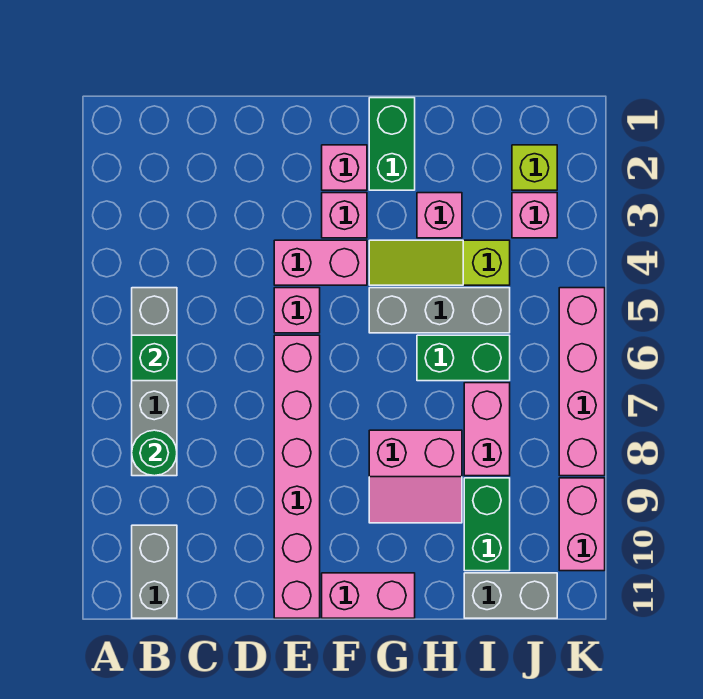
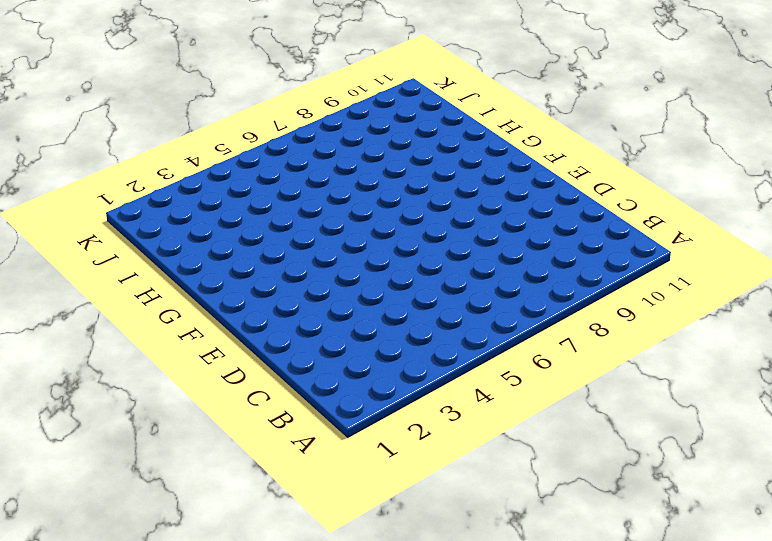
none -> grey 1x4 brick [132,288,177,476]
none -> grey 1x2 brick [132,525,177,618]
none -> pink 1x2 brick [274,240,367,285]

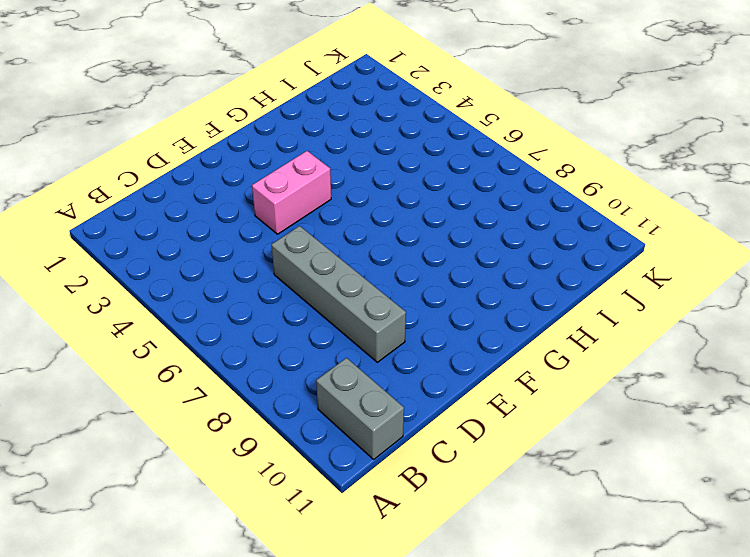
grey 1x4 brick [272,226,406,362] -> grey 1x4 brick moved to [132,288,177,476]
none -> pink 1x1 brick [274,288,320,333]
none -> pink 1x6 brick [274,335,320,618]
none -> pink 1x1 brick [322,145,367,190]

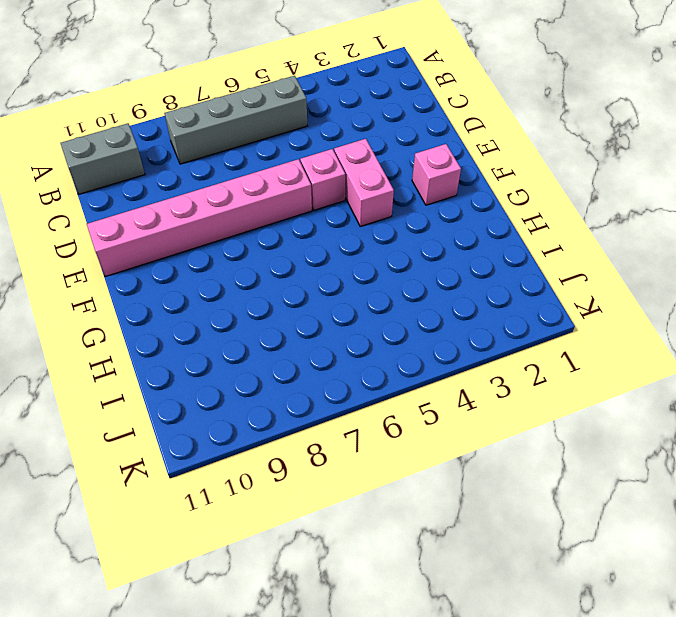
none -> pink 1x1 brick [322,193,367,238]
none -> pink 1x2 brick [322,573,415,618]
none -> green 1x2 brick [369,98,415,190]

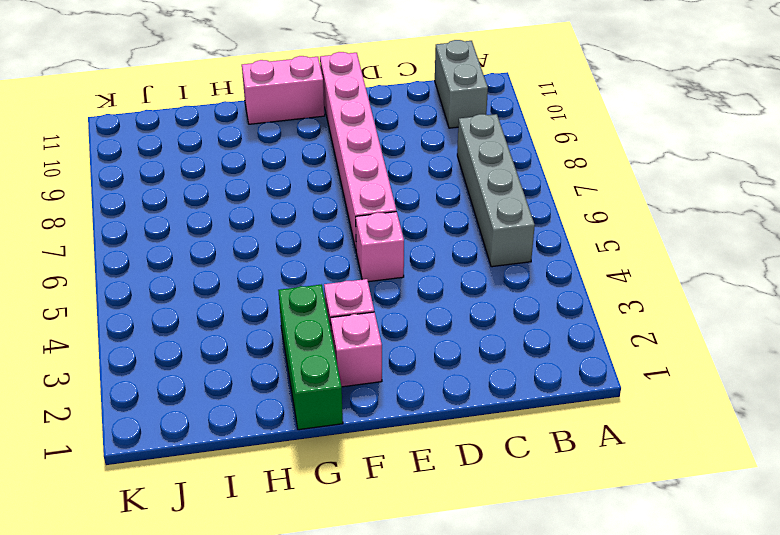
green 1x3 brick [278,284,343,430] -> green 1x2 brick [369,98,415,190]
none -> pink 1x2 brick [274,240,367,285]
none -> lime 1x3 slope [369,240,510,285]
none -> grey 1x3 brick [369,288,510,333]

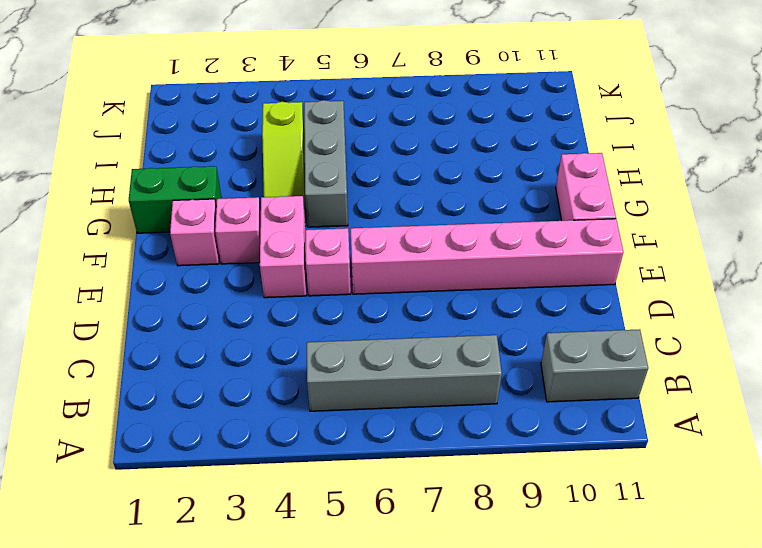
none -> pink 2x2 slope [369,430,462,523]
none -> pink 1x1 brick [417,193,462,238]
none -> green 1x2 brick [417,335,510,381]

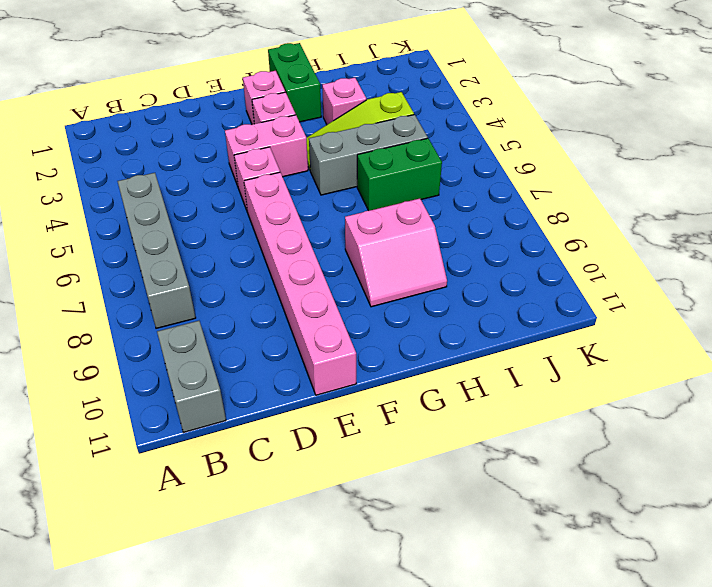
none -> pink 1x2 brick [322,573,415,618]
none -> pink 1x2 brick [464,383,510,476]
none -> green 1x2 brick [464,478,510,571]

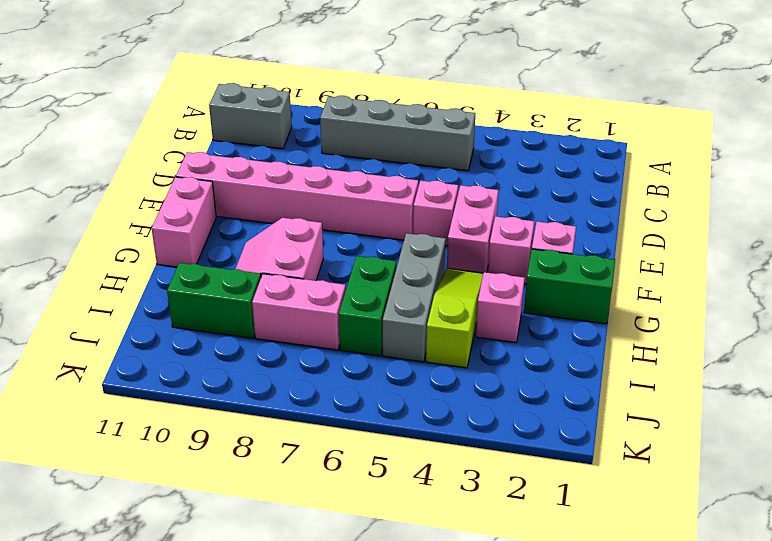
none -> grey 1x2 brick [464,573,557,618]
none -> lime 1x1 brick [512,145,557,190]
none -> pink 1x1 brick [512,193,557,238]

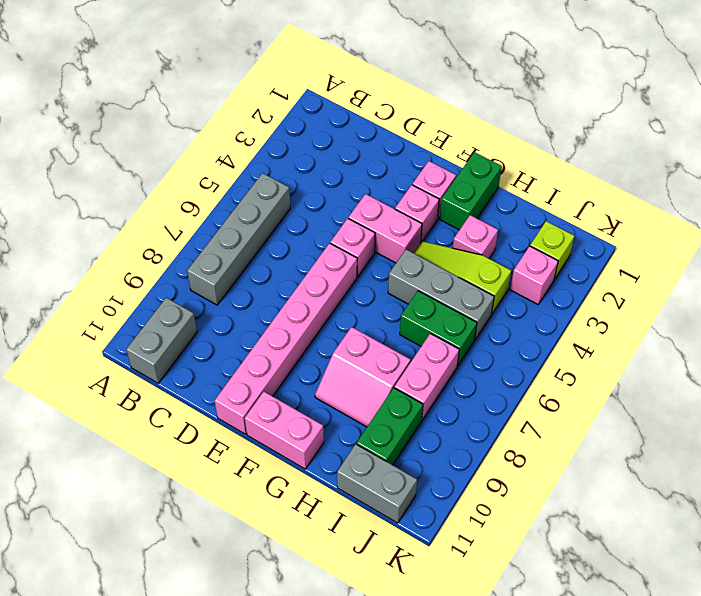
none -> pink 1x4 brick [559,288,605,476]
none -> pink 1x2 brick [559,478,605,571]
none -> green 1x1 brick [132,335,177,381]

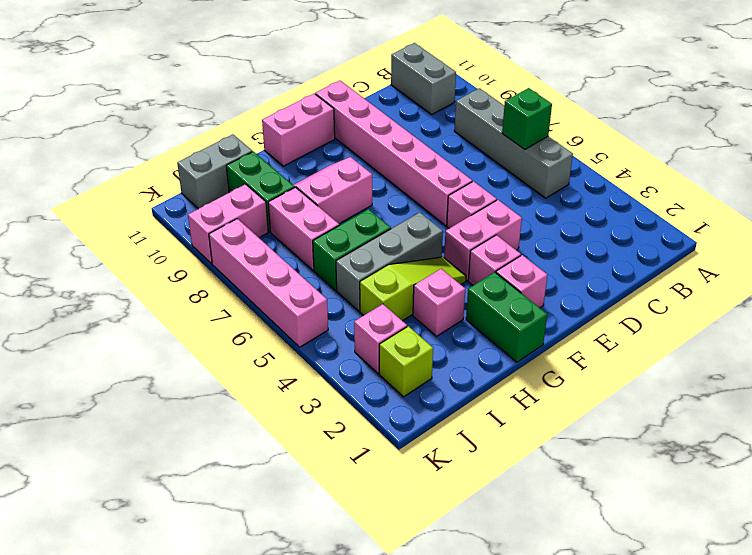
pink 1x2 brick [188,184,268,264] -> pink 1x2 brick turned to [559,478,605,571]
none -> green 1x1 round brick [132,430,177,476]

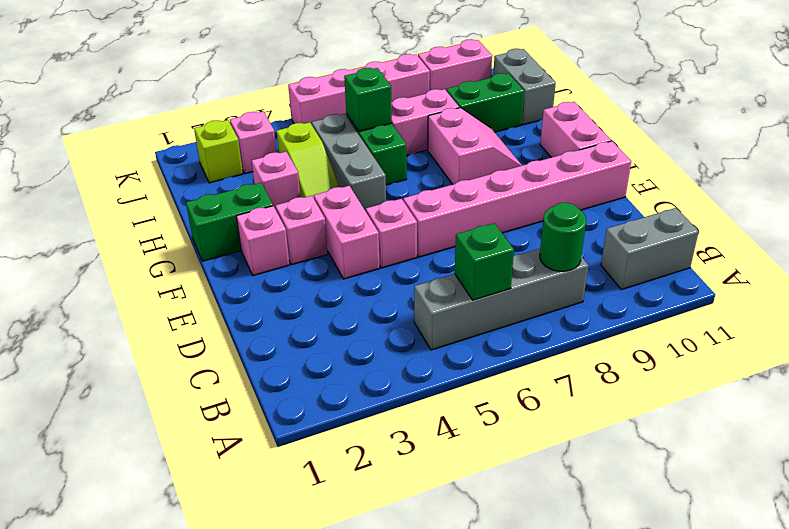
green 1x1 brick [344,68,392,131] -> none

